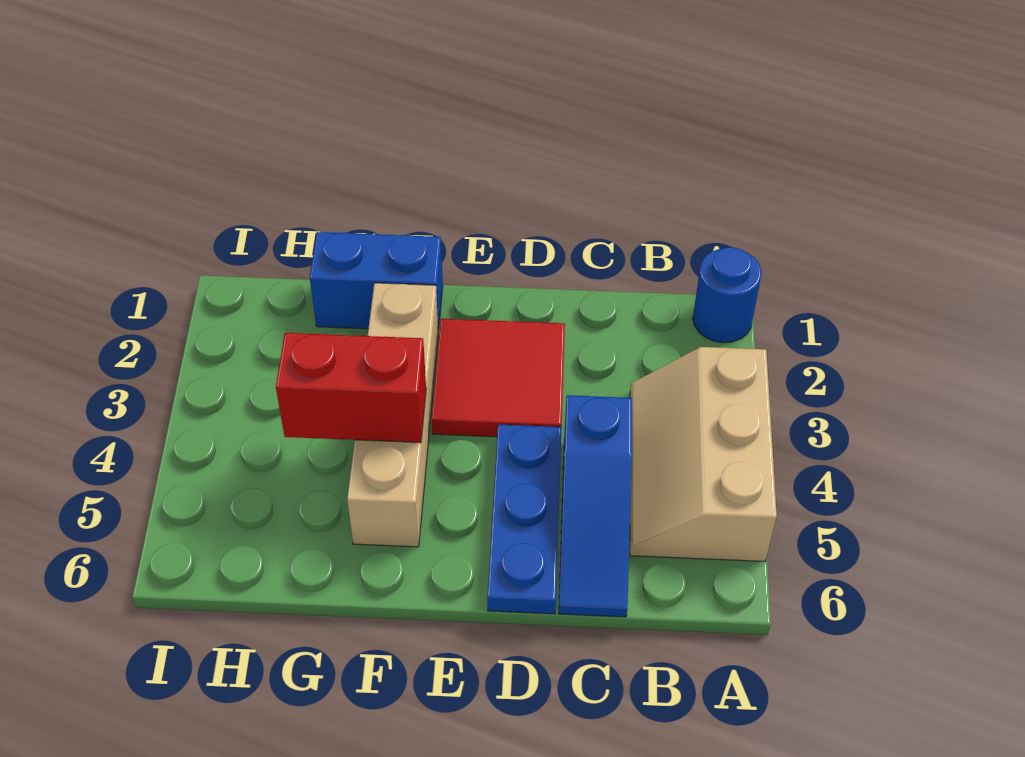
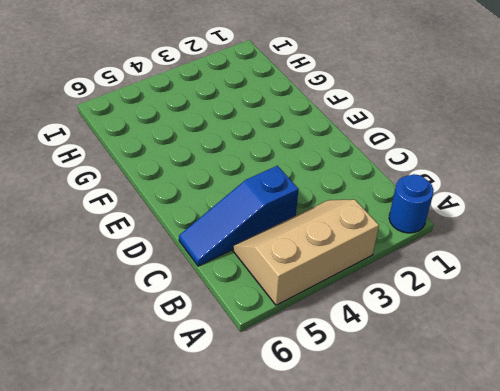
none -> red 2x2 tile [432,319,565,437]
none -> blue 1x3 plate [487,425,562,614]

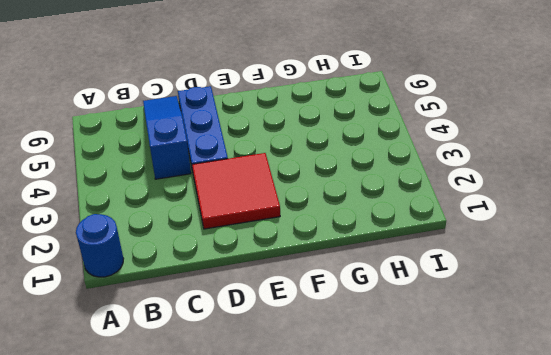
none -> tan 2x3 slope [630,347,777,561]
none -> blue 1x2 brick [310,232,443,331]

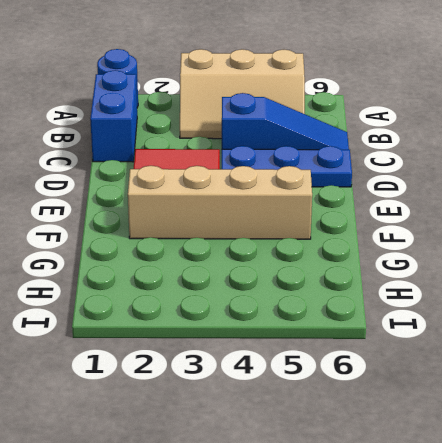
blue 1x2 brick [90,70,137,162] -> blue 1x2 brick moved to [310,232,443,331]
none -> red 1x2 brick [276,333,426,443]

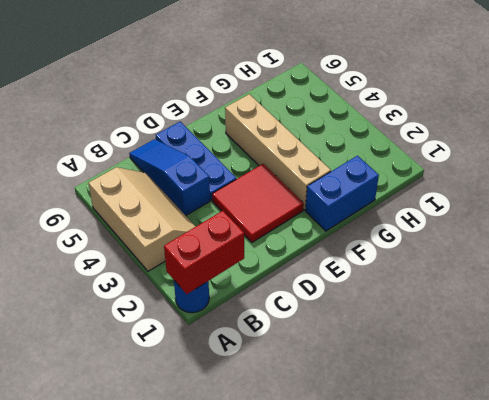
red 1x2 brick [164,211,244,294] -> red 1x2 brick moved to [276,333,426,443]

